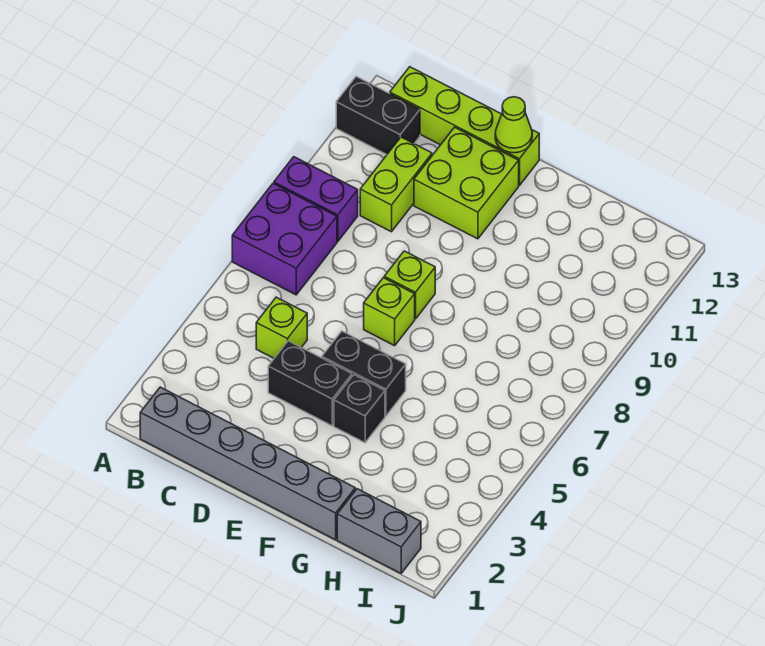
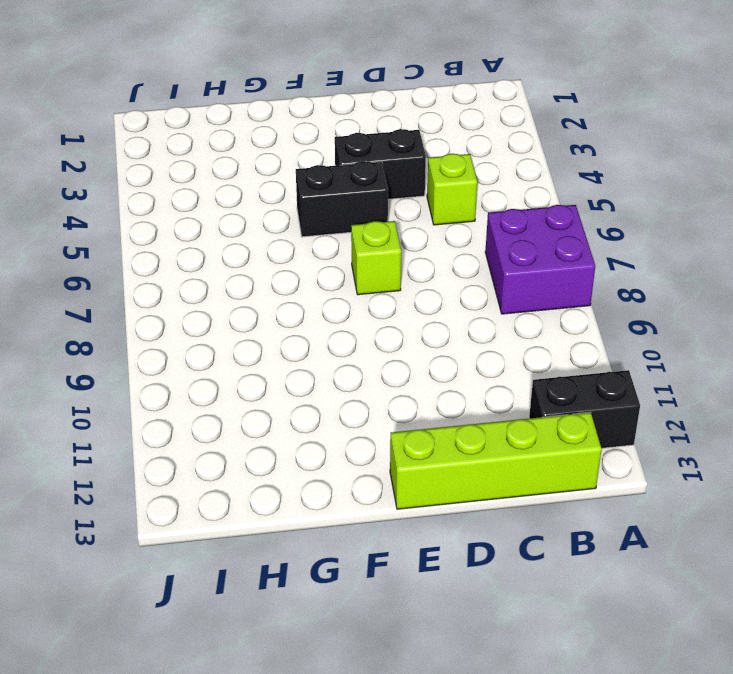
none -> purple 1x2 brick [274,157,358,242]
none -> grey 1x6 brick [140,387,355,540]
none -> lime 1x2 brick [360,137,432,232]

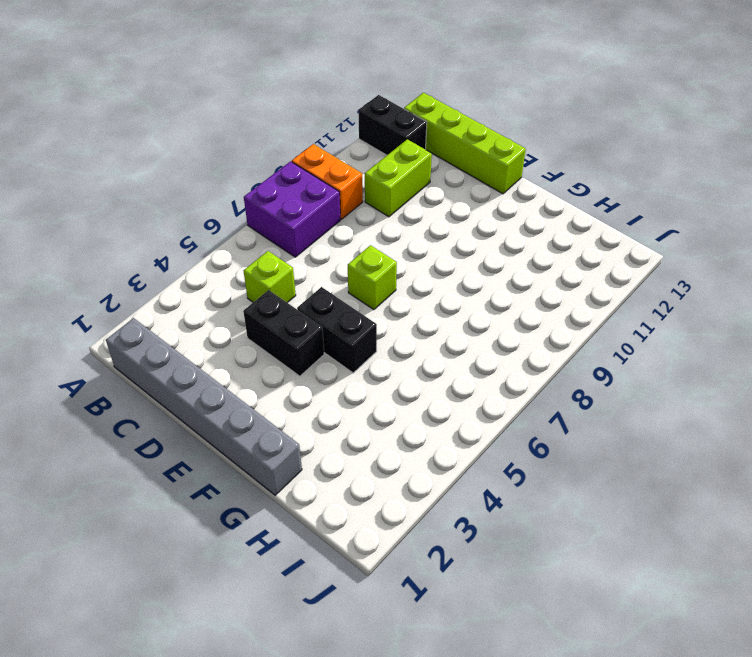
orange 1x2 brick [292,144,363,219] -> purple 1x2 brick [274,157,358,242]
none -> lime 2x2 brick [414,127,519,239]
none -> lime 1x1 brick [384,251,435,319]
none -> black 1x1 brick [334,375,385,443]

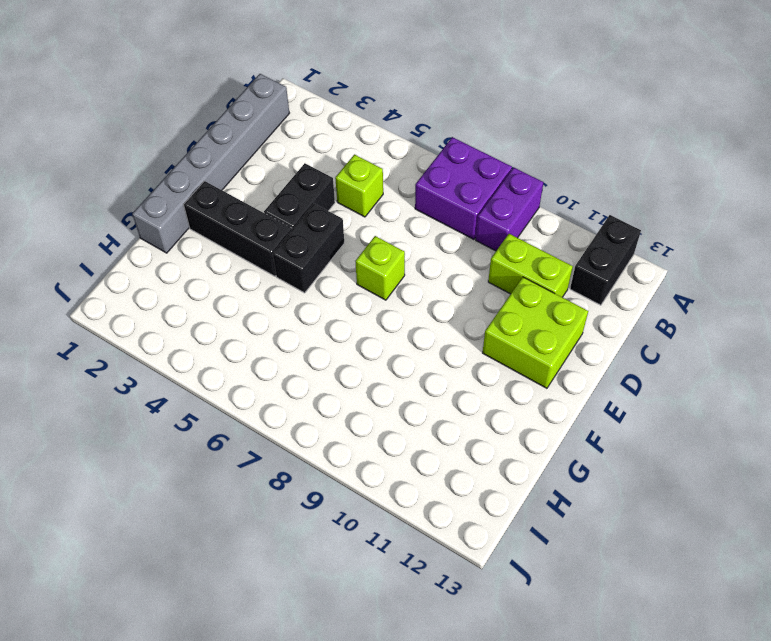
black 1x3 brick [184,181,292,276] -> black 1x1 brick [334,375,385,443]
none -> lime 1x4 brick [390,67,539,185]
none -> lime 1x1 brick [384,251,435,319]
none -> grey 1x2 brick [337,489,421,573]

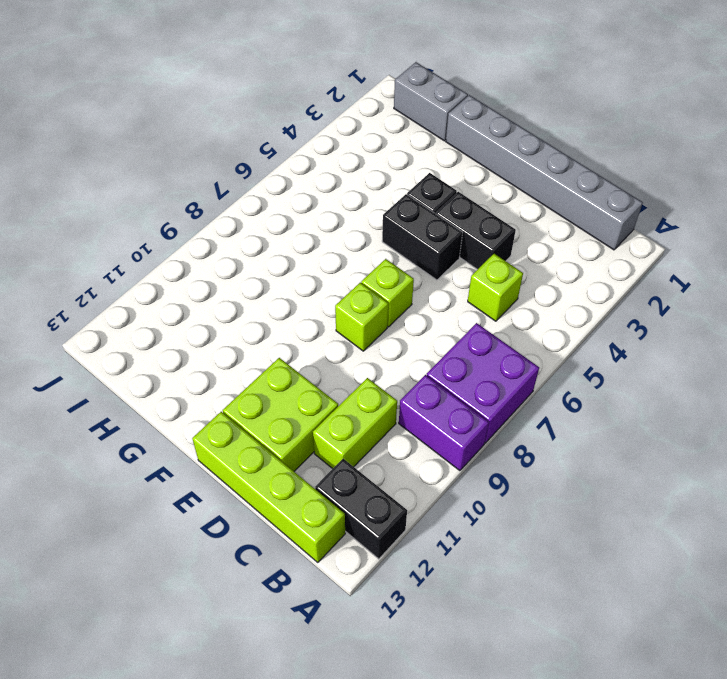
none -> lime 1x1 cone [495,97,532,153]

